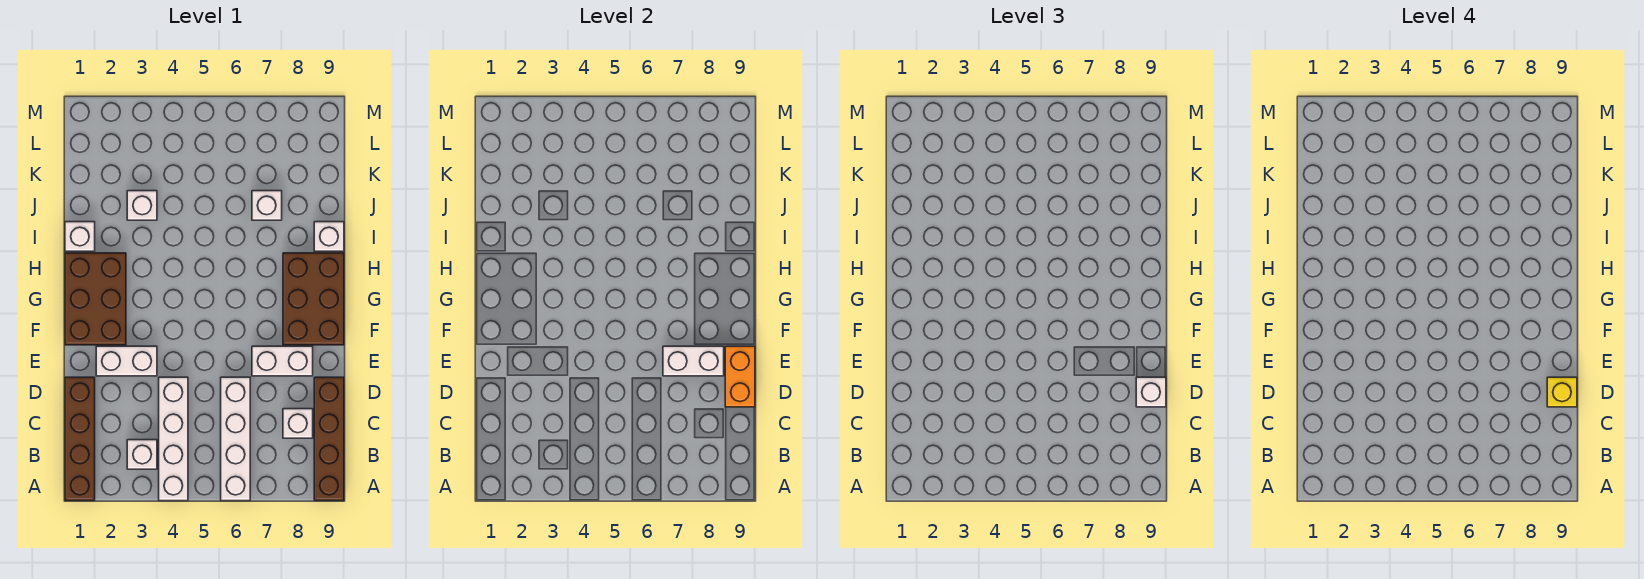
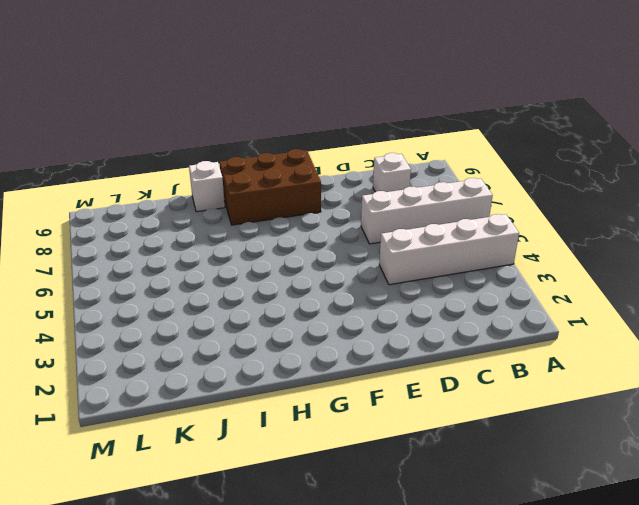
none -> brown 1x4 brick [65,377,95,501]
none -> brown 1x4 brick [314,377,344,501]
none -> white 1x1 brick [127,440,157,469]

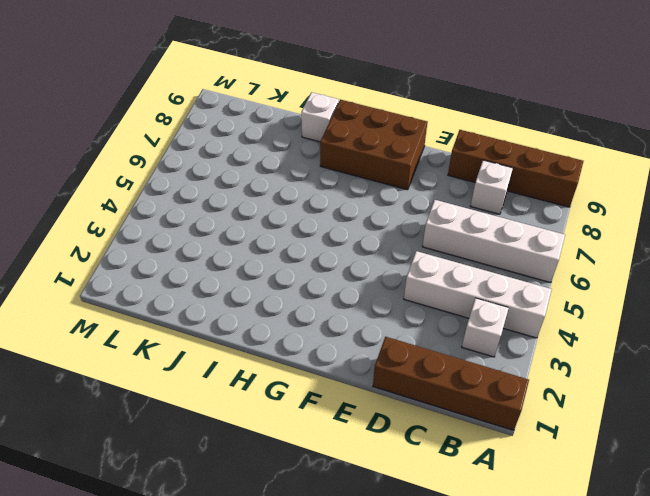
none -> white 1x2 brick [96,346,157,376]
none -> white 1x2 brick [252,346,313,376]
none -> brown 2x3 brick [65,253,126,345]

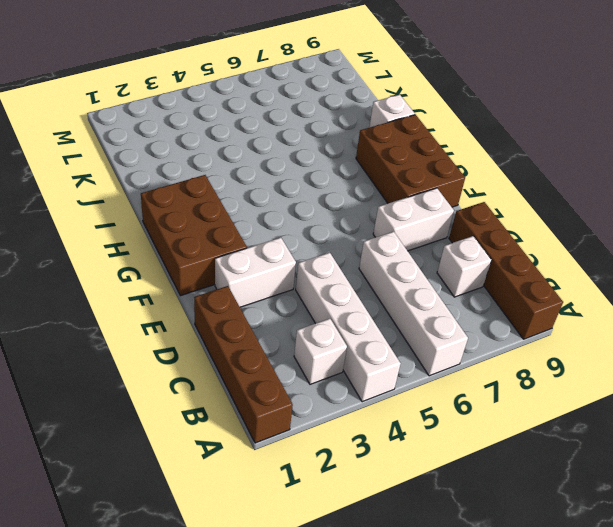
none -> white 1x1 brick [65,222,95,251]
none -> white 1x1 brick [127,191,157,220]
none -> white 1x1 brick [252,191,282,220]

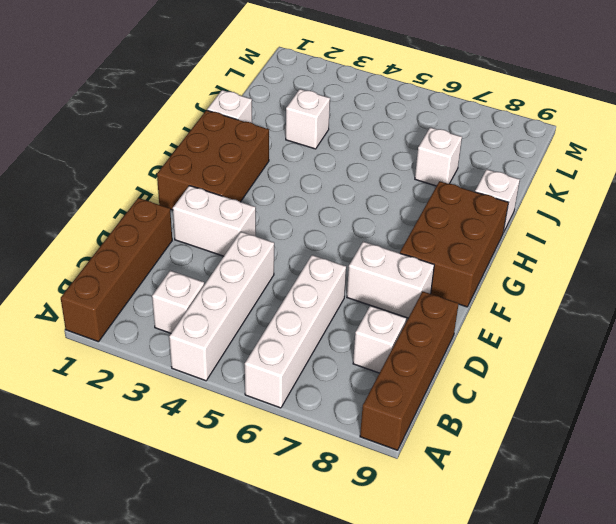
none -> orange 1x2 brick [725,346,755,407]
none -> white 1x2 brick [663,346,724,376]
none -> white 1x1 brick [1136,377,1166,407]

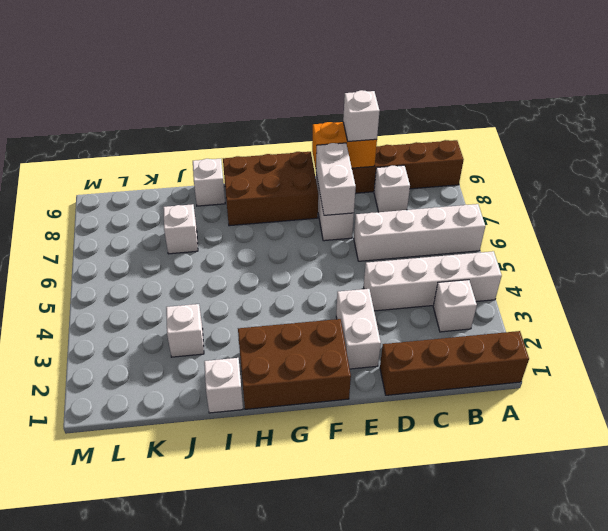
none -> yellow 1x1 brick [1547,377,1577,407]

